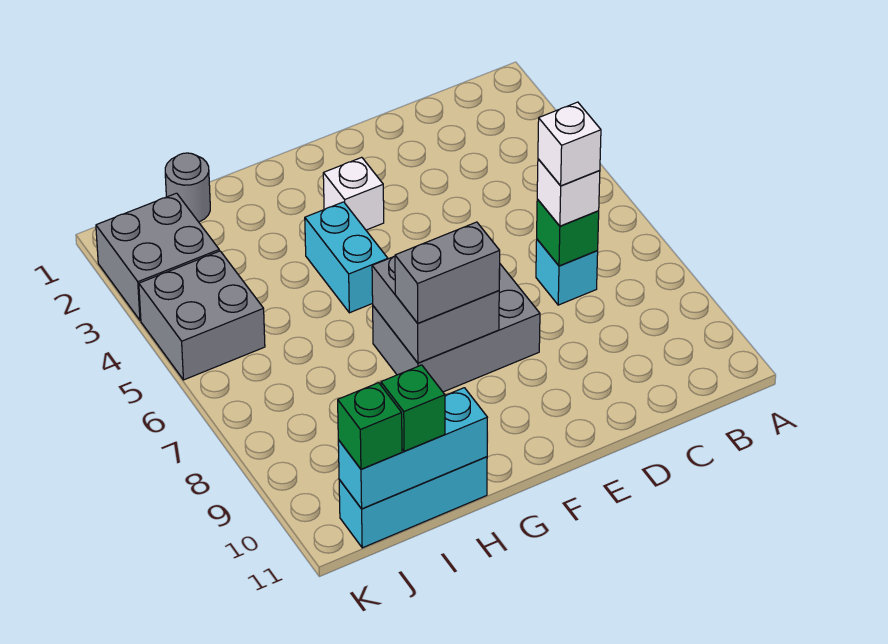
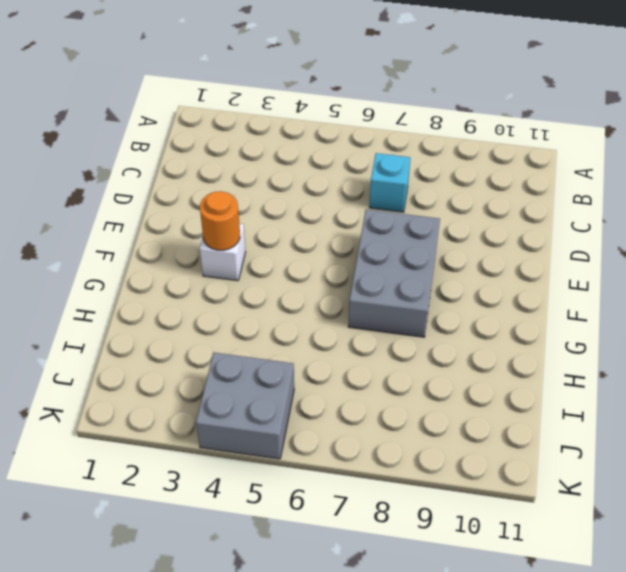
orange 1x1 round brick [200,191,240,250] -> none
none -> cyan 1x2 brick [305,202,388,313]
none -> cyan 1x3 brick [339,457,487,548]
none -> grey 1x1 round brick [165,153,210,222]

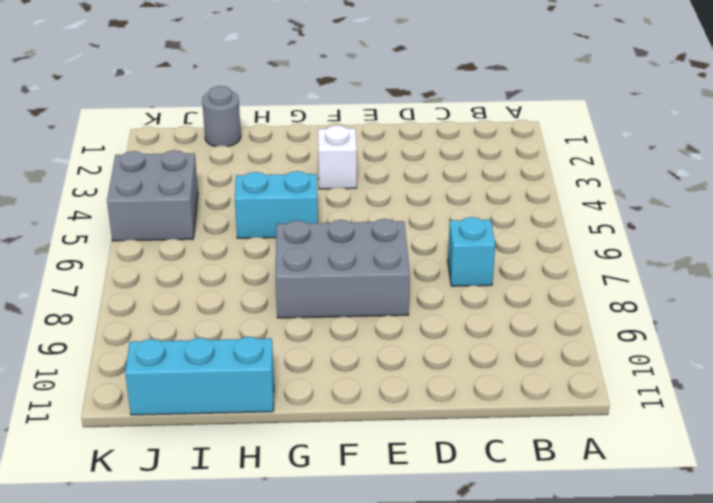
cyan 1x2 brick [235,171,318,238] -> cyan 1x2 brick turned to [305,202,388,313]
none -> grey 2x2 brick [96,193,219,320]
none -> green 1x1 brick [537,199,599,266]
none -> grey 2x2 brick [372,256,499,363]

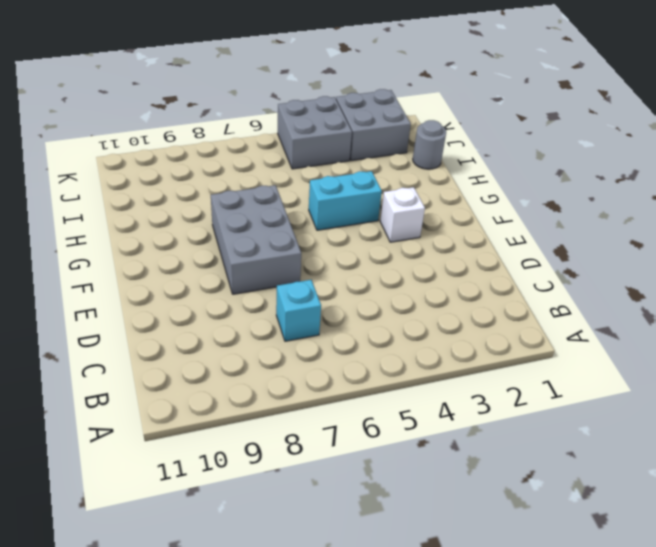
none -> cyan 1x3 brick [339,457,487,548]
none -> green 1x1 brick [537,199,599,266]
none -> grey 2x2 brick [372,256,499,363]

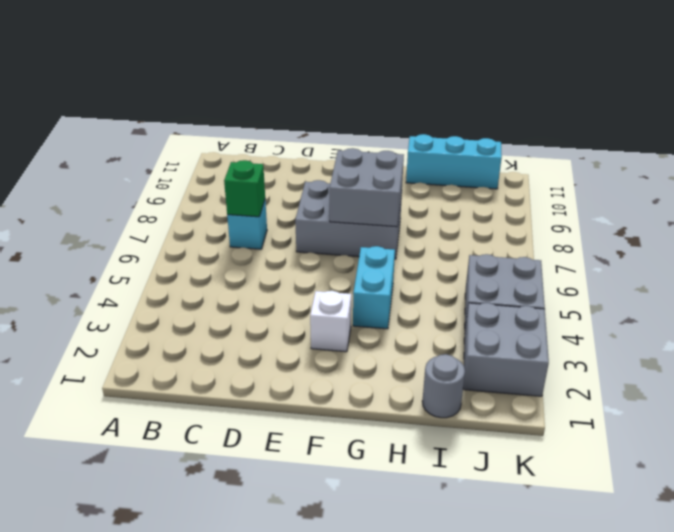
none -> cyan 1x3 brick [338,388,487,509]
none -> white 1x1 brick [537,159,600,226]
none -> grey 1x2 brick [395,222,500,323]

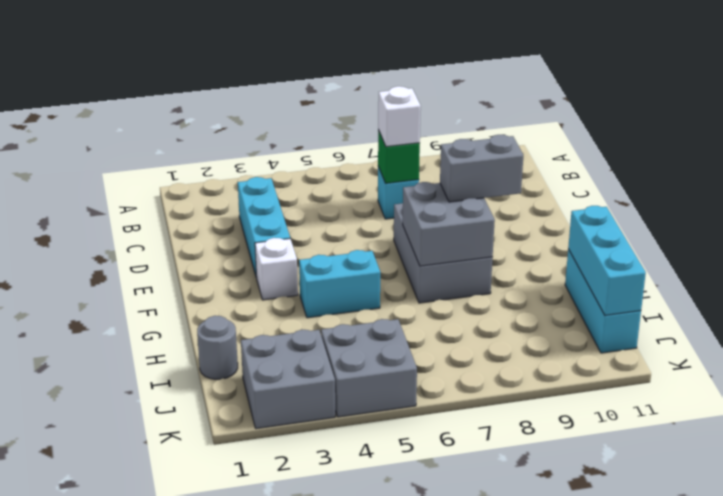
cyan 1x3 brick [238,177,290,278] -> none
grey 1x2 brick [440,135,523,202] -> grey 1x2 brick turned to [395,222,500,323]
none -> green 1x1 brick [381,365,445,451]
none -> green 1x1 brick [338,383,402,469]
none -> white 1x1 brick [538,102,601,186]

